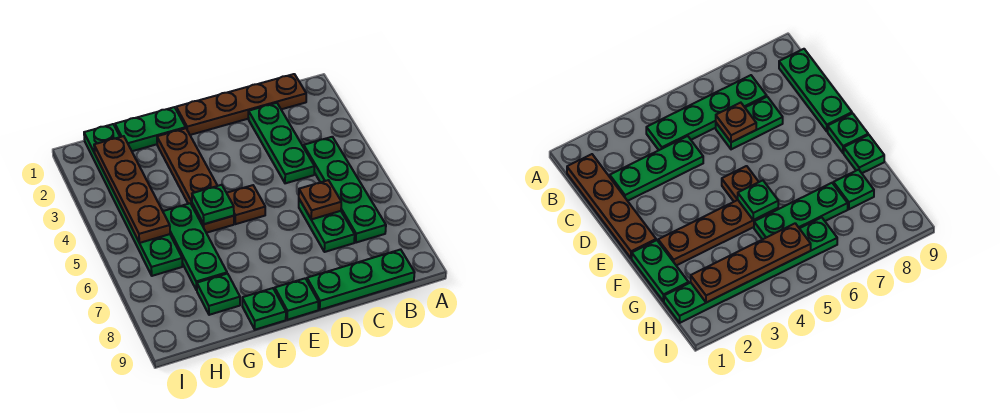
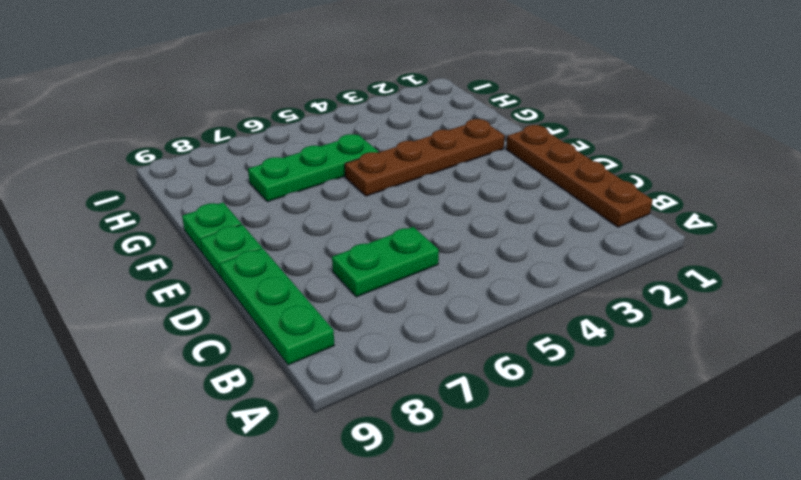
none -> green 1x4 plate [304,137,386,243]
none -> green 1x3 plate [248,103,315,183]
none -> brown 1x1 plate [227,185,265,224]

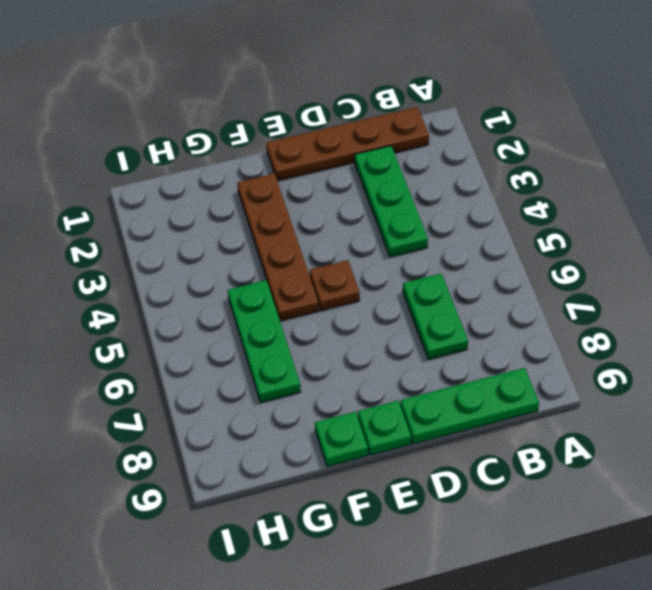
none -> green 1x4 plate [304,137,386,243]
none -> green 1x2 plate [115,107,186,151]
none -> green 1x1 plate [197,274,240,315]

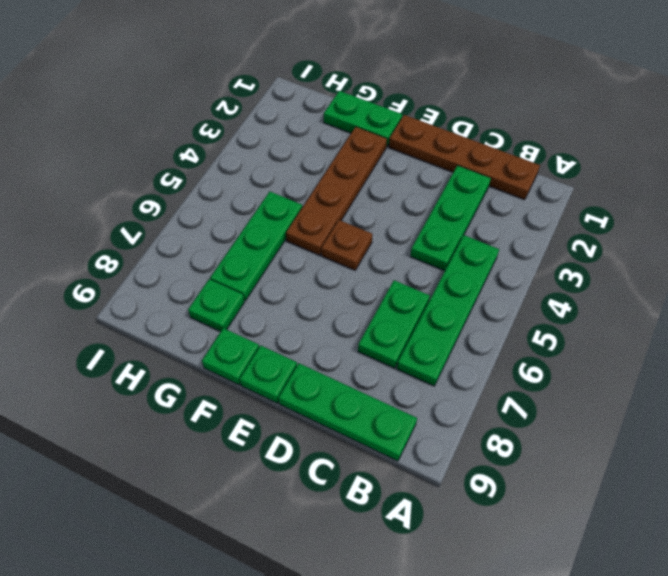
none -> green 1x6 plate [84,124,183,276]
none -> brown 1x1 plate [299,180,341,219]
none -> green 1x1 plate [192,185,234,224]

